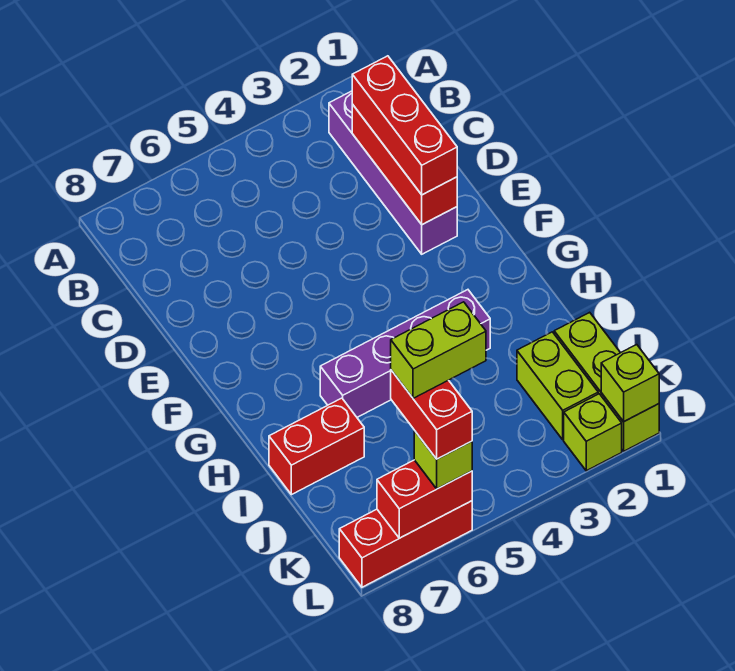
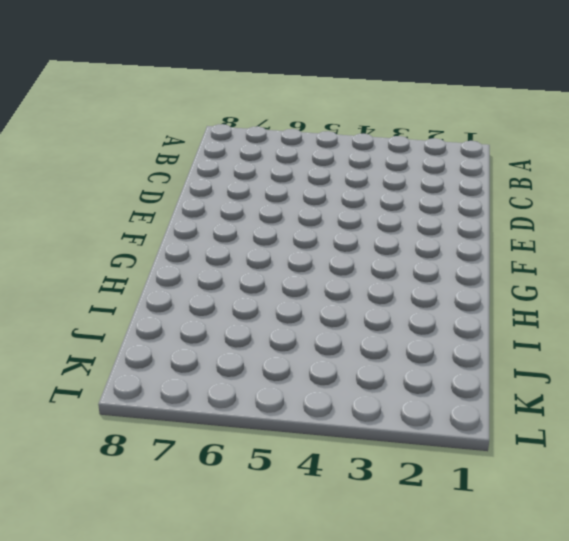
none -> purple 1x4 brick [329,91,457,254]
none -> purple 1x4 brick [320,290,490,417]
none -> red 1x2 brick [269,398,364,495]

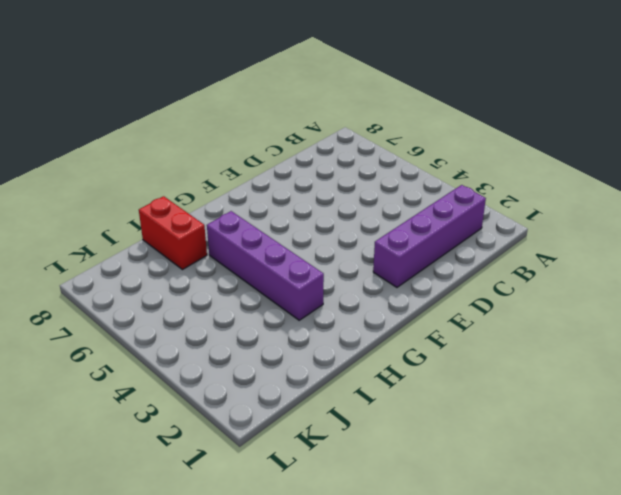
none -> lime 1x3 brick [554,312,659,451]
none -> lime 1x2 brick [517,332,598,440]
none -> lime 1x1 brick [564,394,622,471]

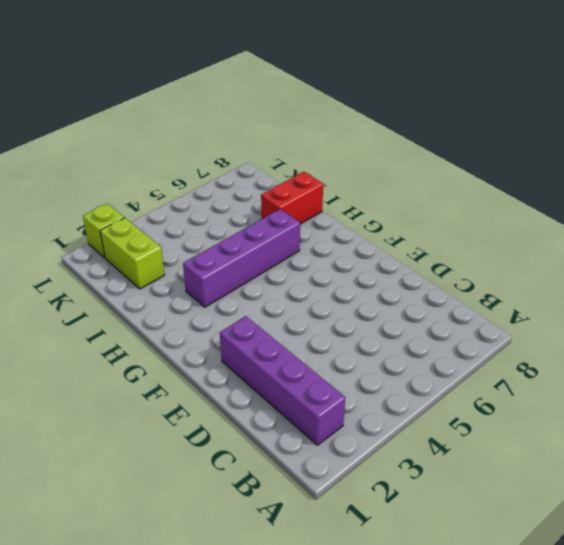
none -> lime 1x3 brick [554,312,659,451]
none -> red 1x3 brick [339,501,472,587]
none -> red 1x3 brick [352,104,457,225]

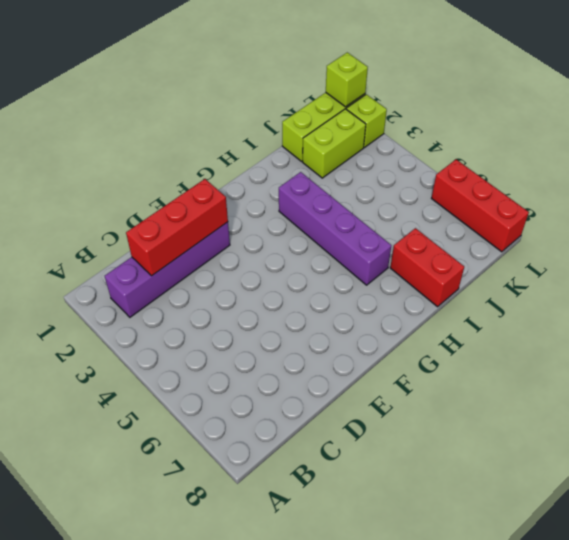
none -> red 1x2 brick [377,460,472,538]
none -> red 1x3 brick [352,56,457,195]
none -> lime 1x1 brick [414,431,472,489]

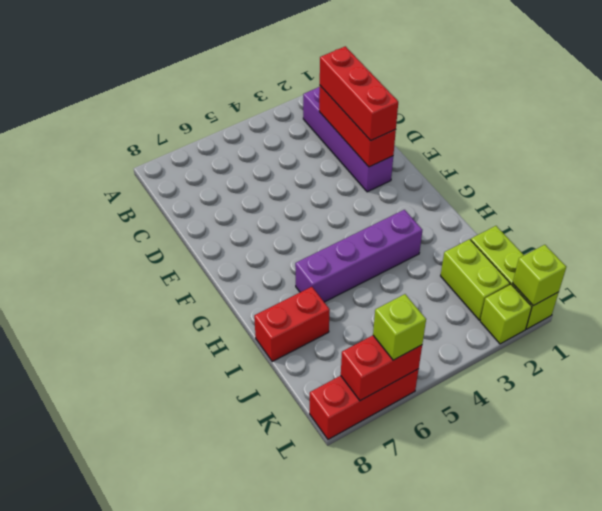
none -> red 1x2 brick [391,370,472,459]
none -> lime 1x2 brick [391,302,486,398]

